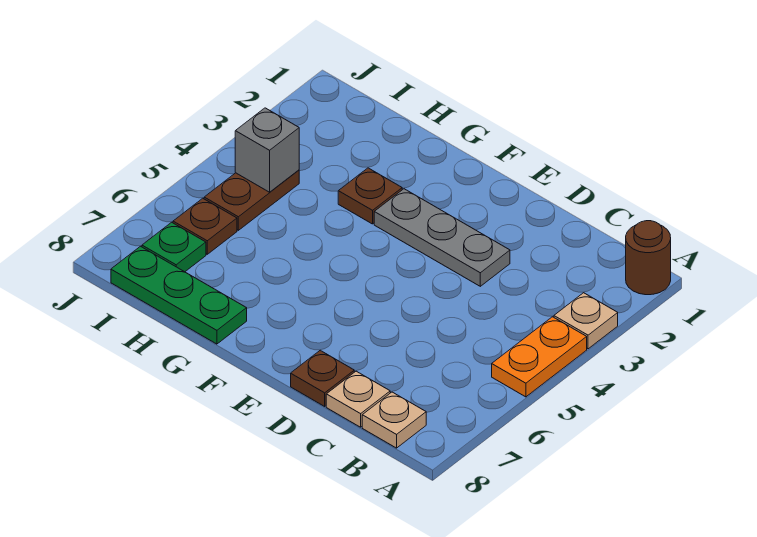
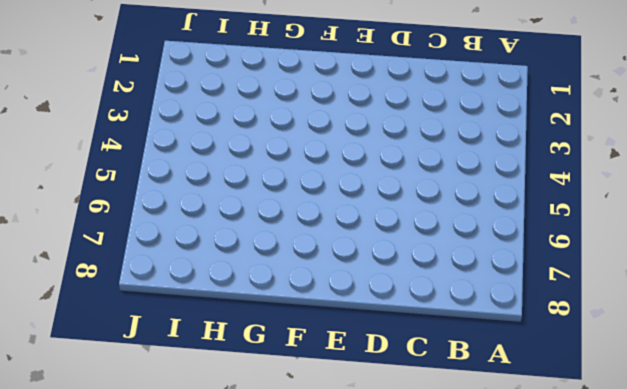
none -> brown 1x1 round brick [626,221,671,295]
none -> tan 1x1 plate [554,293,618,349]
none -> orange 1x2 plate [492,317,587,397]

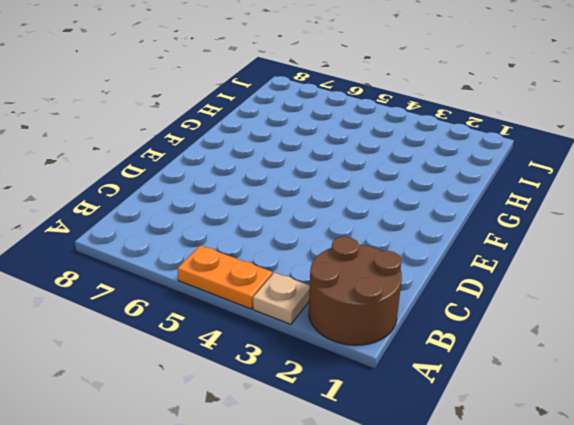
brown 2x2 round brick [309,237,402,345] -> brown 1x1 round brick [626,221,671,295]
none -> tan 1x1 plate [362,392,426,448]
none -> tan 1x1 plate [326,371,390,427]
none -> grey 1x3 plate [374,189,510,286]

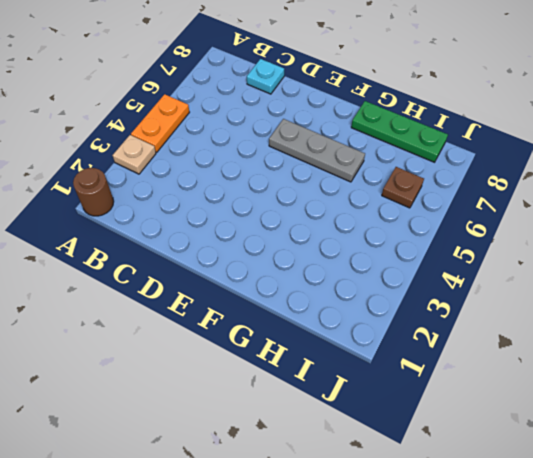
cyan 1x1 plate [247,59,284,94] -> tan 1x1 plate [326,371,390,427]
grey 1x3 plate [269,119,365,182] -> grey 1x3 plate moved to [374,189,510,286]
none -> tan 1x1 plate [362,392,426,448]
none -> brown 1x1 plate [291,350,354,406]
none -> brown 1x1 plate [338,168,402,224]

